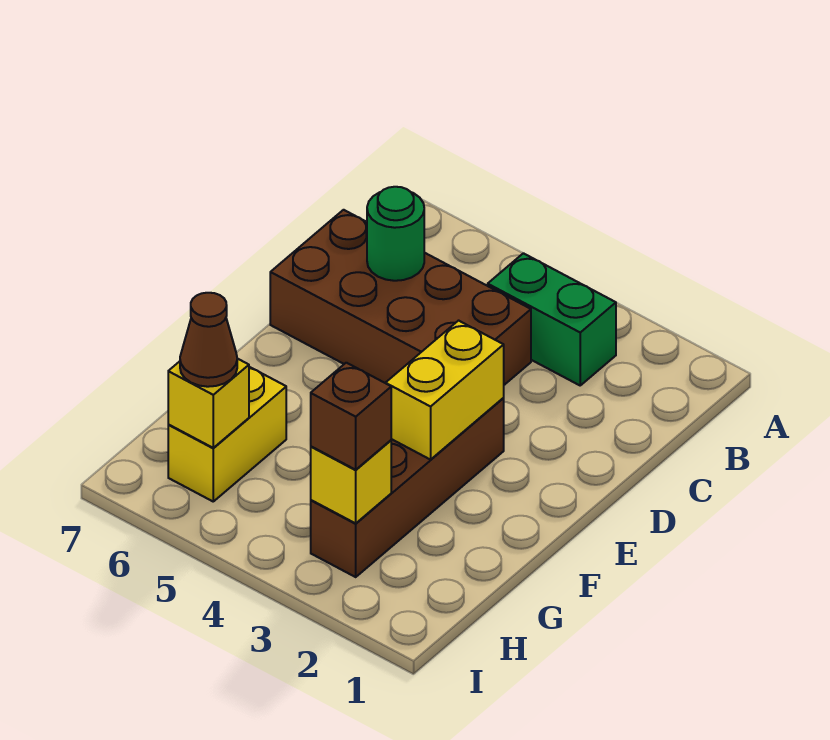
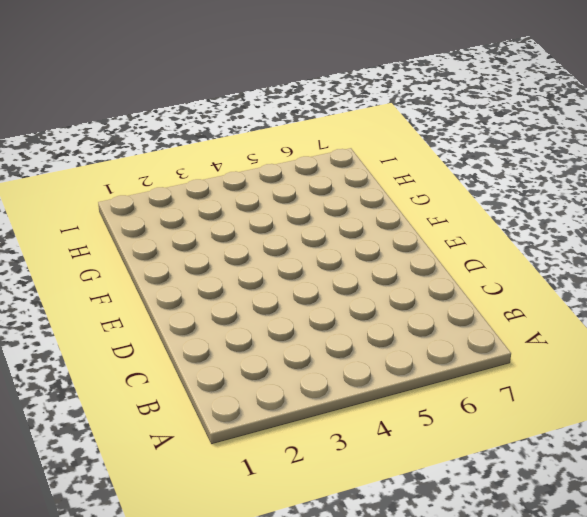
none -> green 1x2 brick [488,253,616,385]
none -> brown 2x4 brick [270,210,531,385]

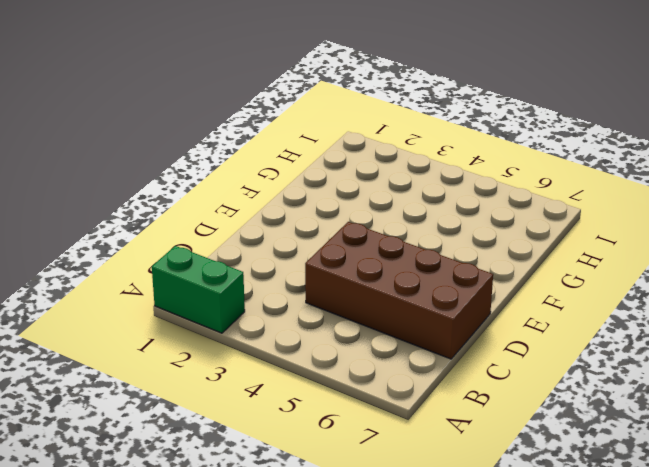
green 1x2 brick [152,246,245,333] -> green 1x2 brick moved to [488,253,616,385]
none -> brown 1x4 brick [311,398,504,577]
none -> yellow 1x2 brick [168,367,286,501]

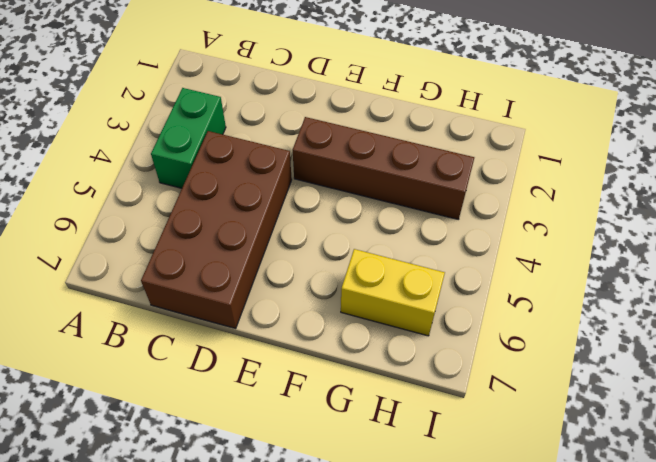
none -> green 1x1 round brick [367,187,424,281]
none -> yellow 1x2 brick [386,321,504,460]

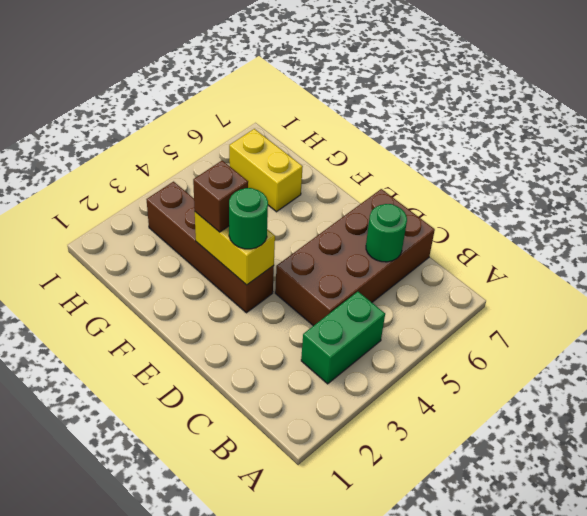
green 1x1 round brick [229,188,268,249] -> none
brown 1x1 brick [193,161,248,232] -> brown 1x1 brick moved to [311,363,391,470]
none -> yellow 1x1 brick [311,440,391,523]
none -> yellow 1x1 brick [168,359,249,448]

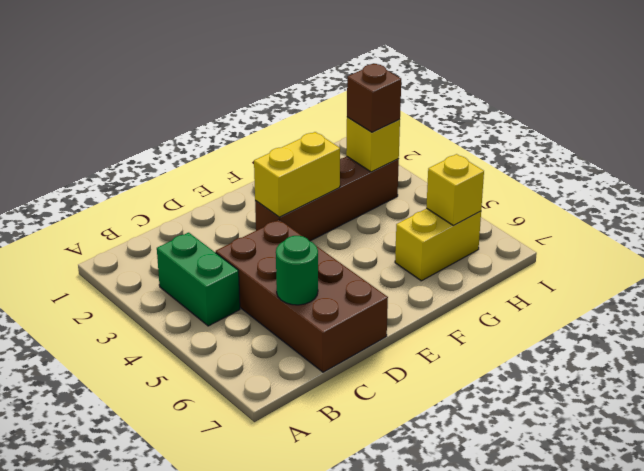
none -> brown 1x1 cone [180,293,237,387]

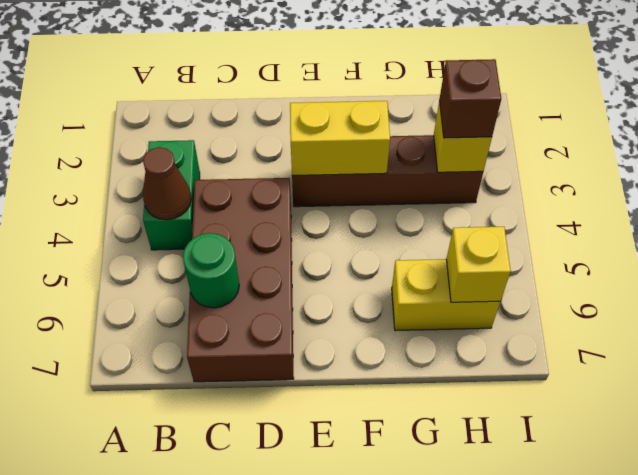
brown 1x1 cone [143,147,191,220] -> brown 1x1 cone moved to [180,293,237,387]

